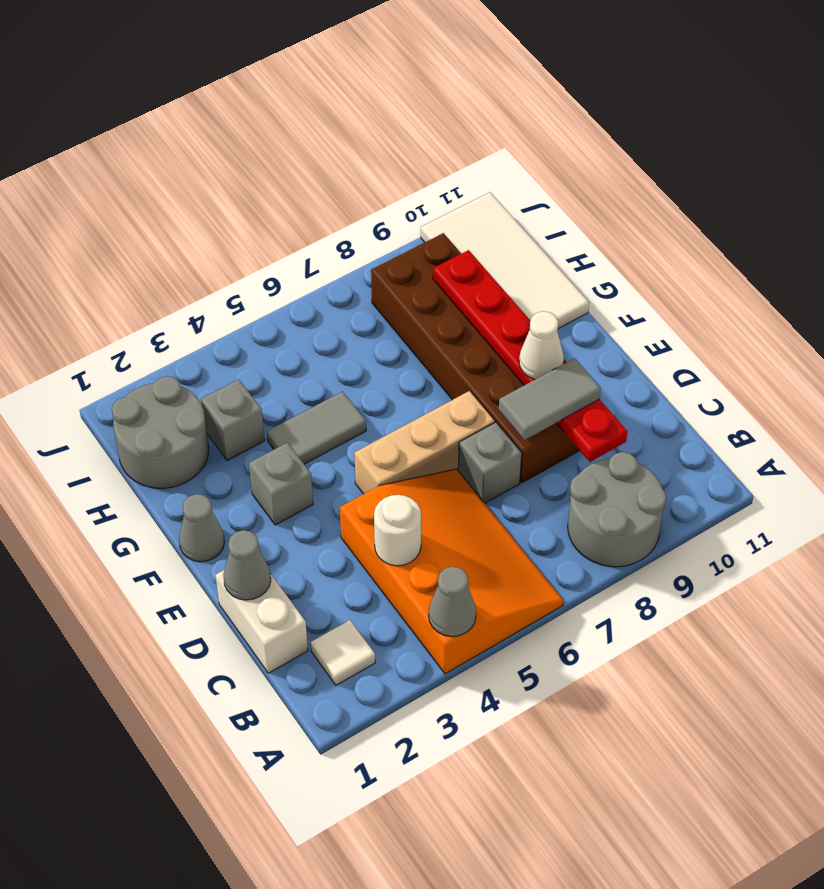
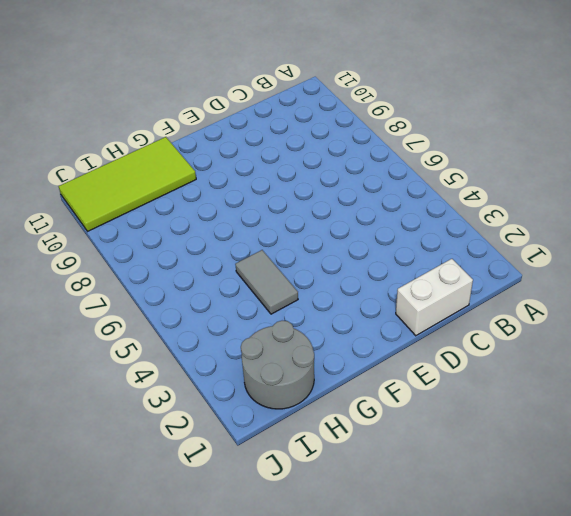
lime 2x4 tile [59,137,196,231] -> white 2x4 tile [421,192,589,329]
none -> orange 3x4 slope [340,469,563,674]
none -> grey 2x2 round brick [568,452,666,567]
none -> white 1x1 tile [310,620,375,685]

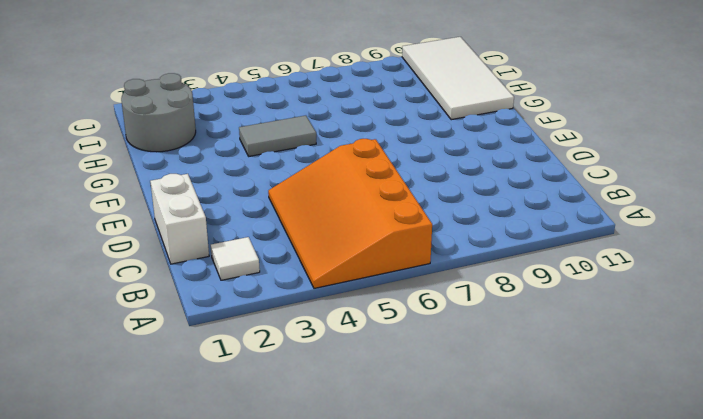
orange 3x4 slope [268,139,432,288] -> orange 3x4 slope turned to [340,469,563,674]
none -> grey 2x2 round brick [568,452,666,567]
none -> grey 1x1 brick [458,422,522,503]
none -> brown 2x6 brick [371,233,580,483]

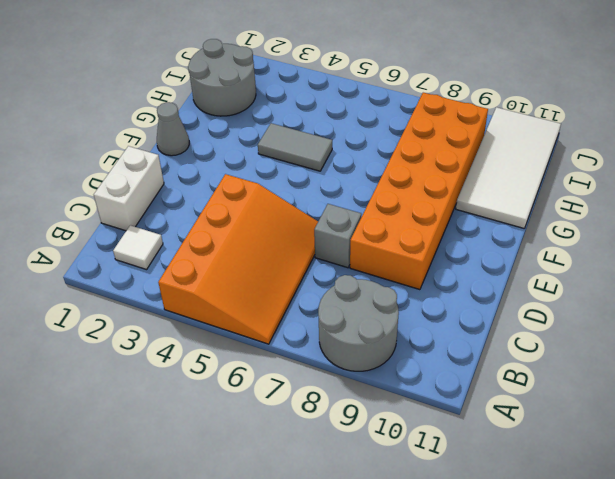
orange 2x6 brick [350,93,488,290] -> brown 2x6 brick [371,233,580,483]
none -> tan 1x3 brick [354,391,495,494]
none -> grey 1x1 brick [249,443,313,525]
none -> grey 1x1 brick [201,380,265,461]

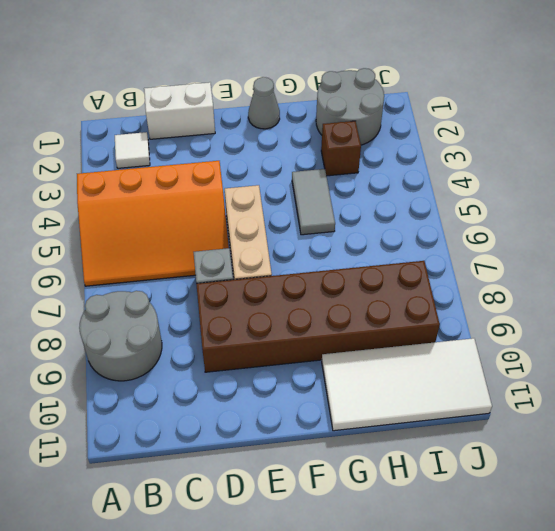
brown 1x1 brick [321,121,361,176] -> grey 1x1 brick [201,380,265,461]
none -> grey 1x1 brick [249,443,313,525]
none -> grey 1x1 cone [429,567,476,637]
none -> white 1x1 round brick [374,495,421,566]

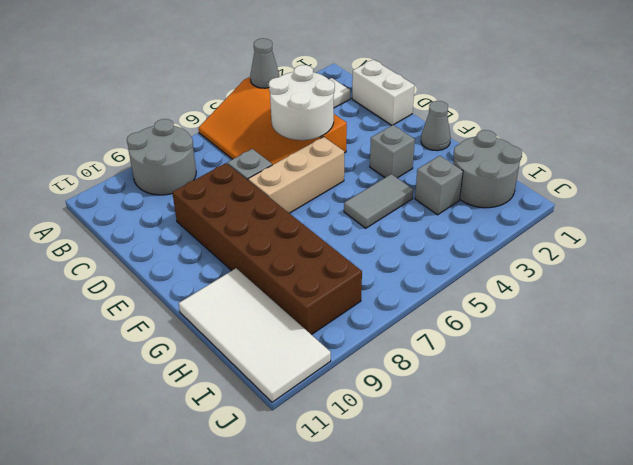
white 2x2 round brick [269,65,335,140] -> white 1x1 round brick [374,495,421,566]
none -> red 1x6 plate [433,250,627,462]
none -> grey 1x1 cone [224,530,271,600]
none -> grey 1x2 tile [499,358,601,440]

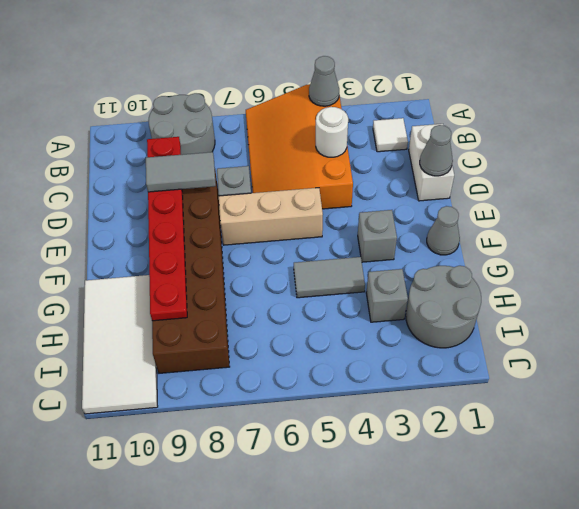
none -> white 1x1 cone [519,311,564,379]

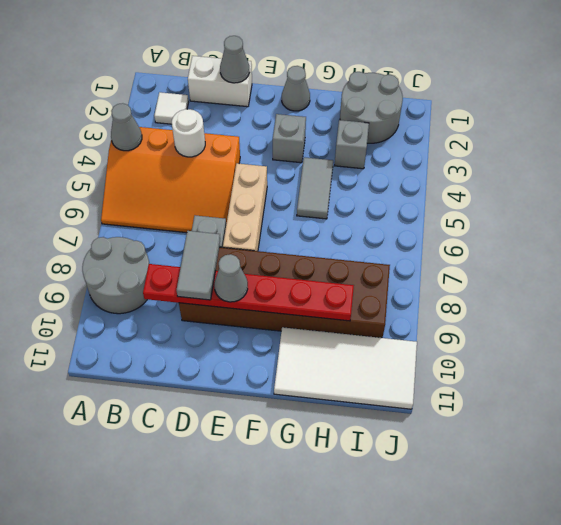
grey 1x1 cone [214,254,248,302] -> white 1x1 cone [519,311,564,379]

